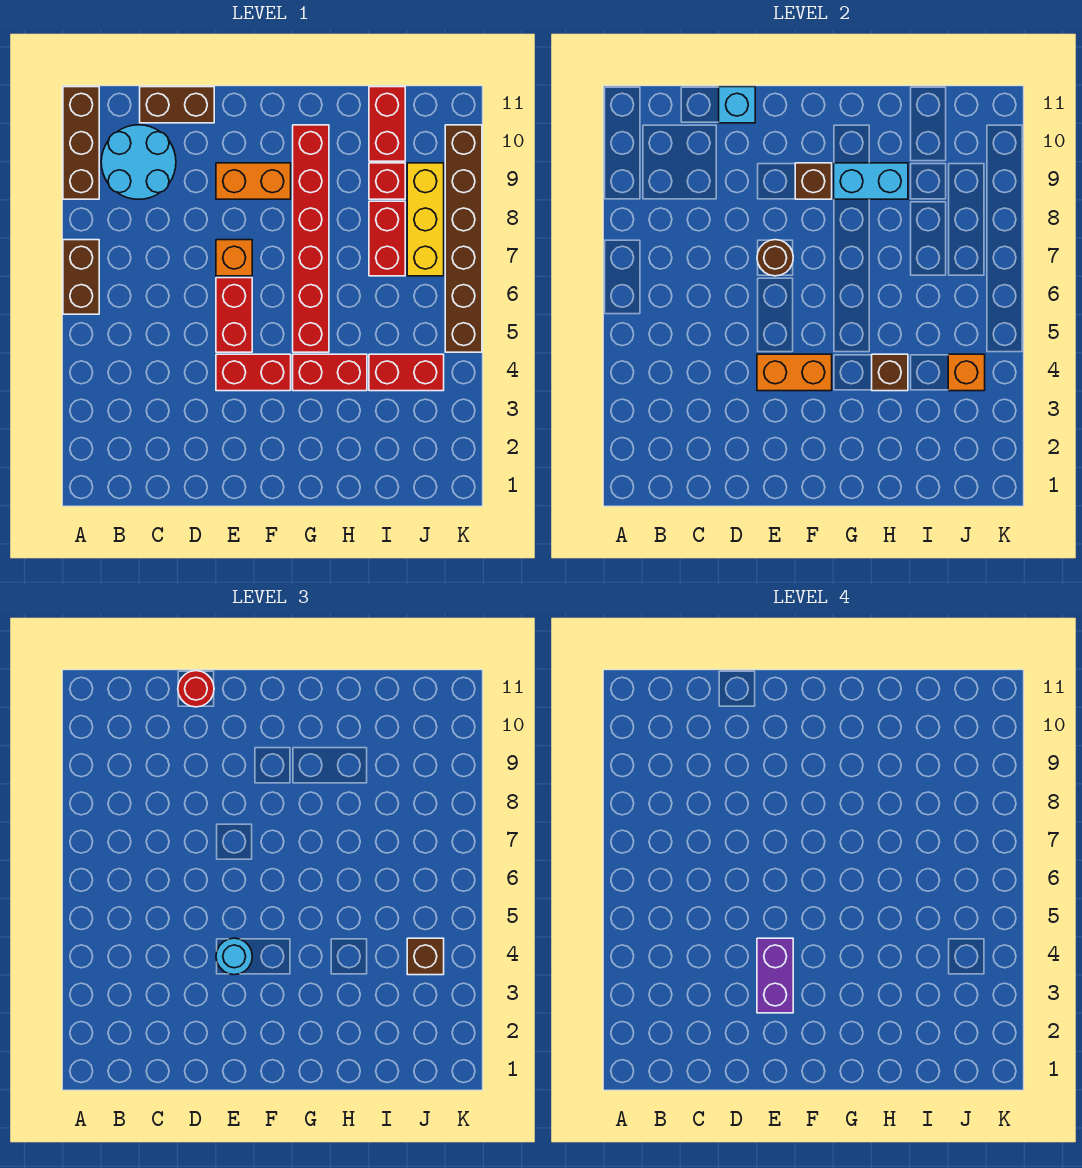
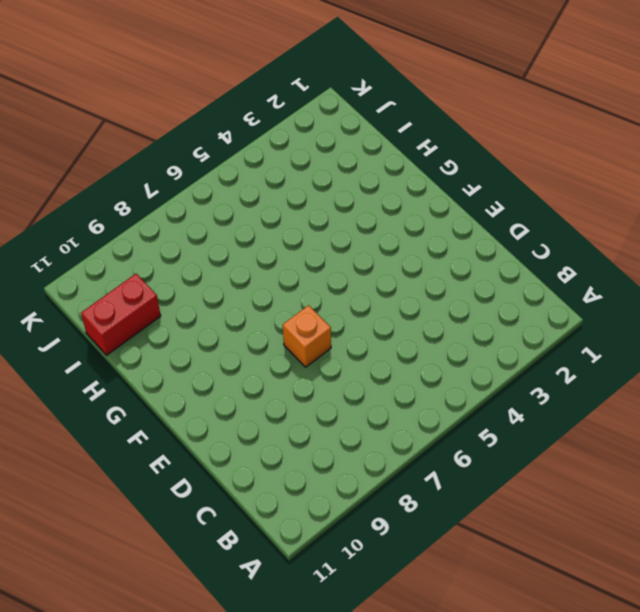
none -> brown 1x2 brick [63,240,99,314]
none -> brown 1x3 brick [63,87,99,199]
none -> cyan 2x2 round brick [101,125,176,199]

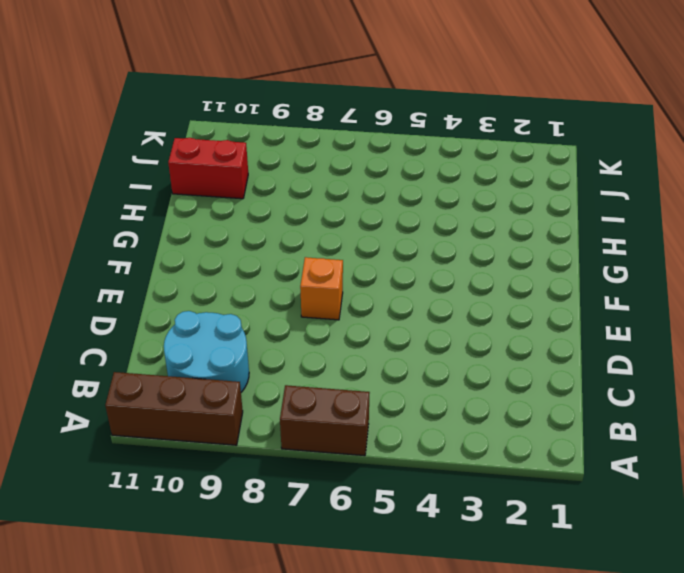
none -> brown 1x2 brick [140,87,214,123]
none -> red 1x2 brick [216,354,291,391]
none -> red 1x2 brick [216,278,252,352]

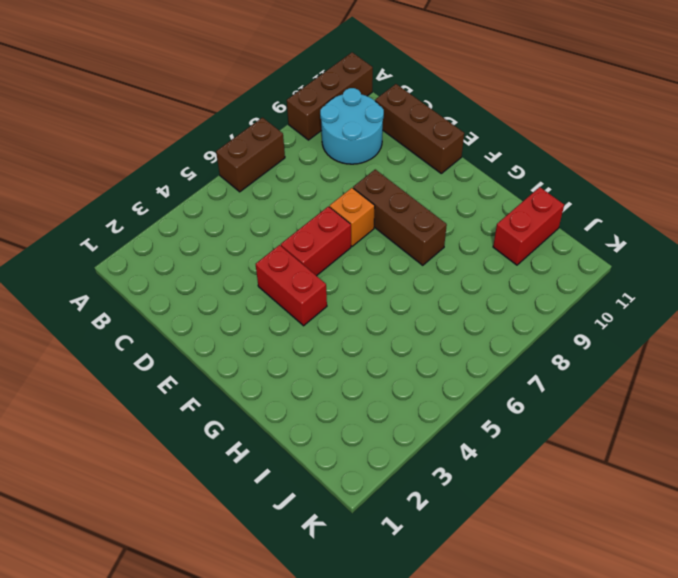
brown 1x3 brick [375,84,464,173] -> brown 1x2 brick [140,87,214,123]
brown 1x3 brick [353,169,447,265] -> red 1x6 brick [293,125,329,352]
none -> orange 1x2 brick [216,163,291,199]
none -> red 1x2 brick [293,354,367,391]
none -> red 1x2 brick [369,354,444,391]

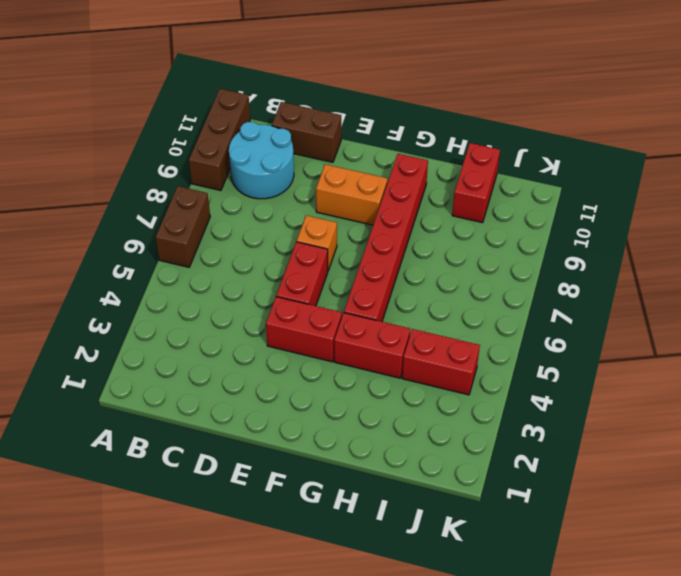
none -> red 1x2 brick [369,201,405,276]
none -> red 1x1 brick [369,163,405,199]
none -> yellow 1x3 brick [407,163,444,276]

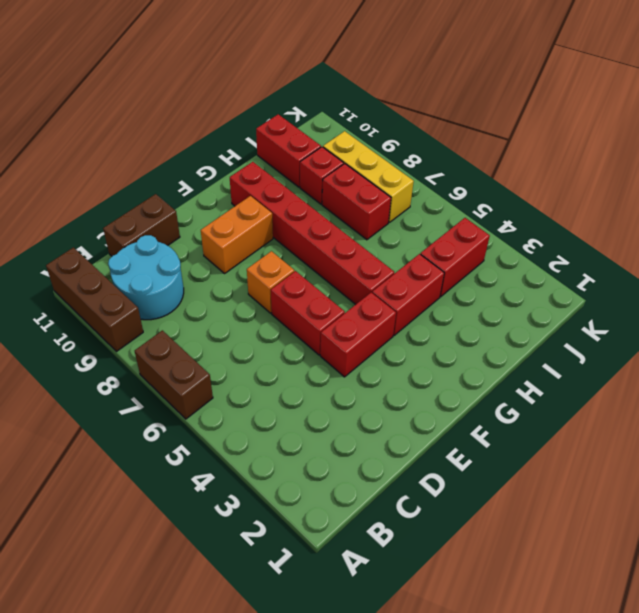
none -> brown 1x6 brick [445,125,482,352]
none -> cyan 1x1 brick [719,87,755,123]
none -> orange 1x2 brick [757,354,832,391]

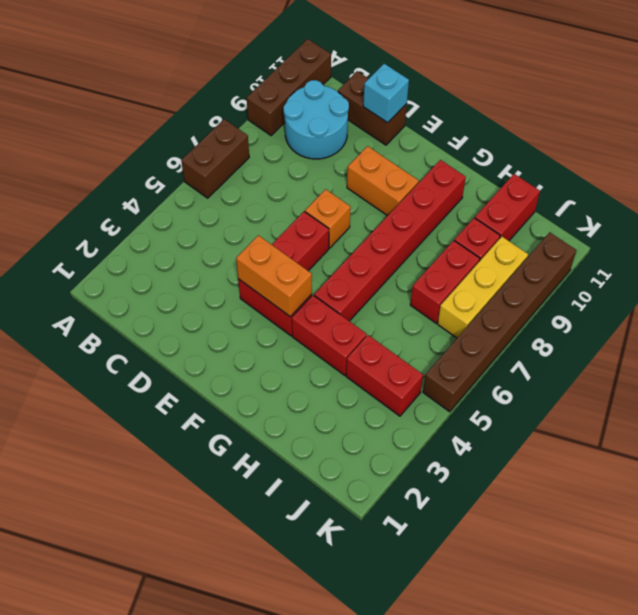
none -> brown 1x1 round brick [757,240,793,276]
none -> brown 1x1 brick [795,163,832,199]
none -> cyan 1x2 brick [834,163,908,199]

